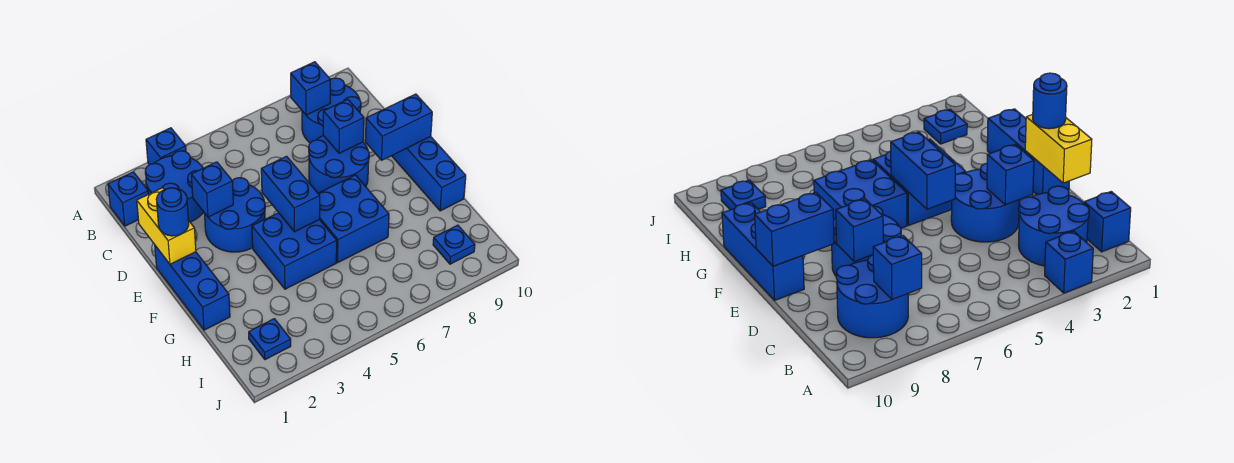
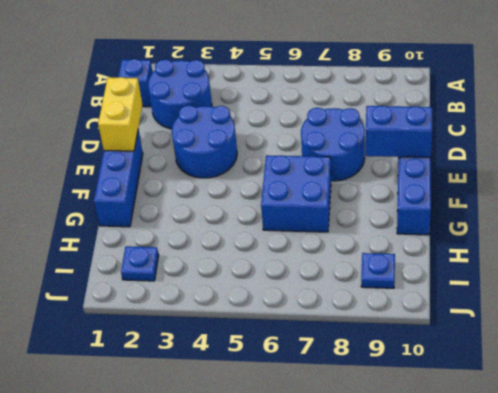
none -> blue 1x1 brick [146,128,186,165]
none -> blue 2x2 round brick [302,78,361,143]
none -> blue 2x2 brick [252,213,337,289]

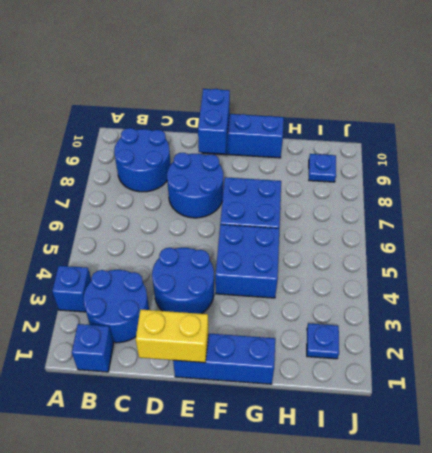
none -> blue 1x1 brick [291,62,330,115]
none -> blue 1x1 brick [191,162,233,217]
none -> blue 1x1 brick [323,99,364,153]

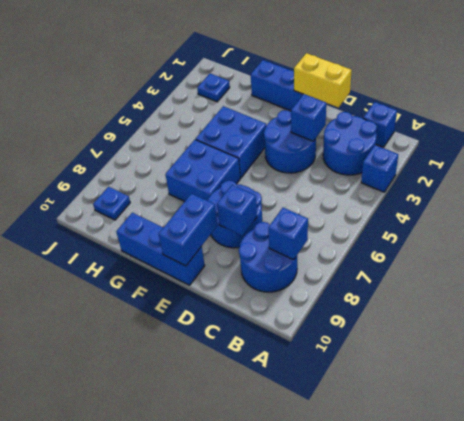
none -> blue 1x2 brick [261,156,320,232]
none -> blue 1x1 round brick [156,188,189,236]

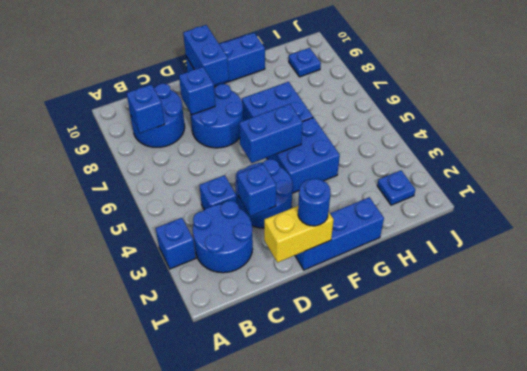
blue 1x1 brick [199,175,237,210] -> blue 1x1 brick moved to [108,172,148,226]

